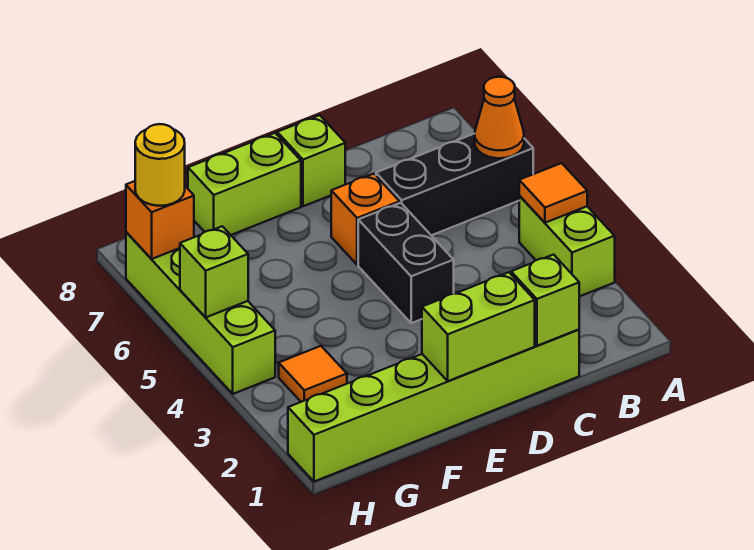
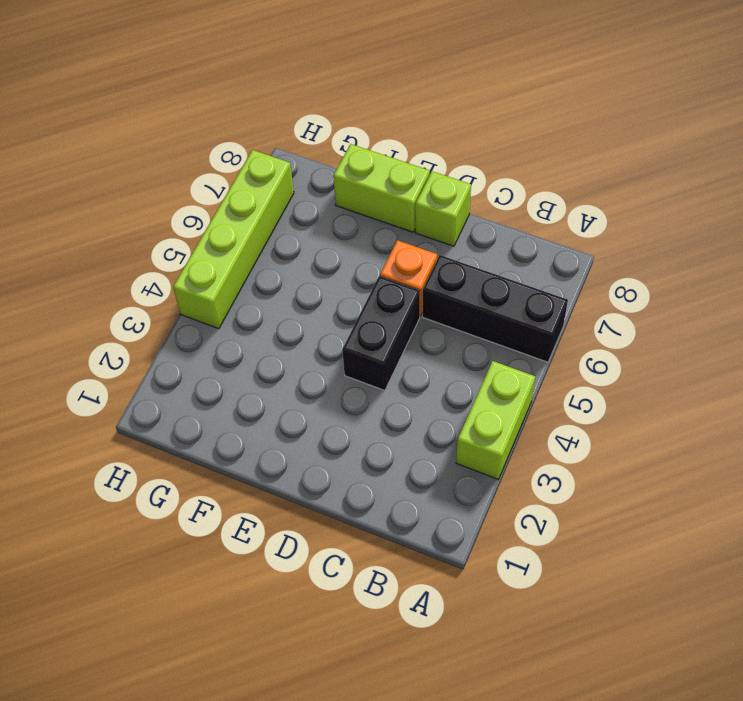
none -> lime 1x6 brick [288,329,579,482]
none -> orange 1x1 tile [279,346,347,402]
none -> orange 1x1 tile [519,163,587,223]

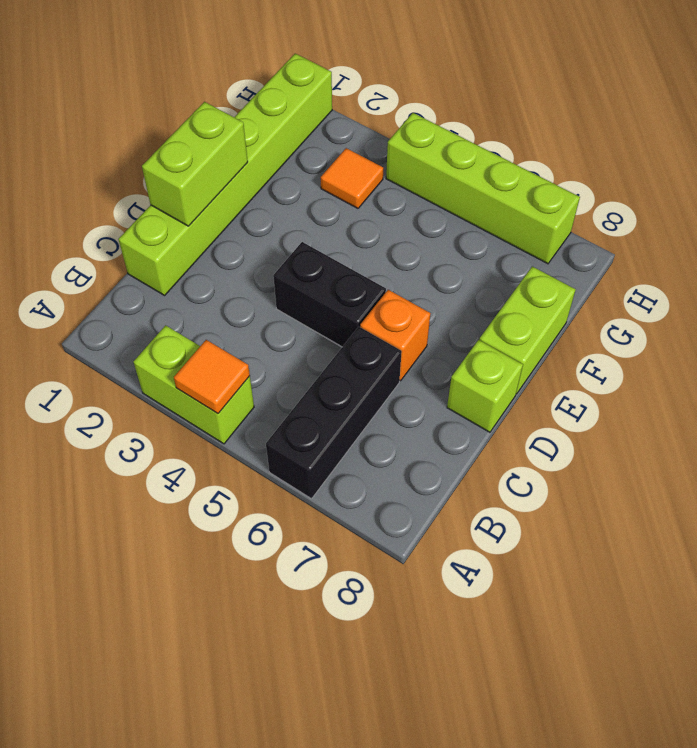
none -> orange 1x1 cone [475,77,524,158]
none -> lime 1x1 brick [511,255,579,346]
none -> lime 1x1 brick [180,226,248,317]

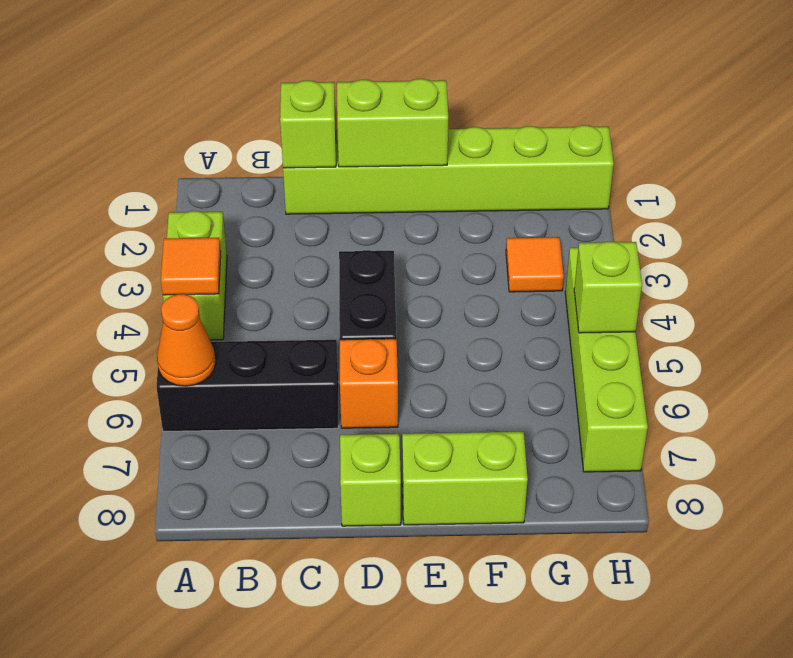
none -> orange 1x1 brick [126,181,194,259]
none -> yellow 1x1 round brick [135,124,185,206]

